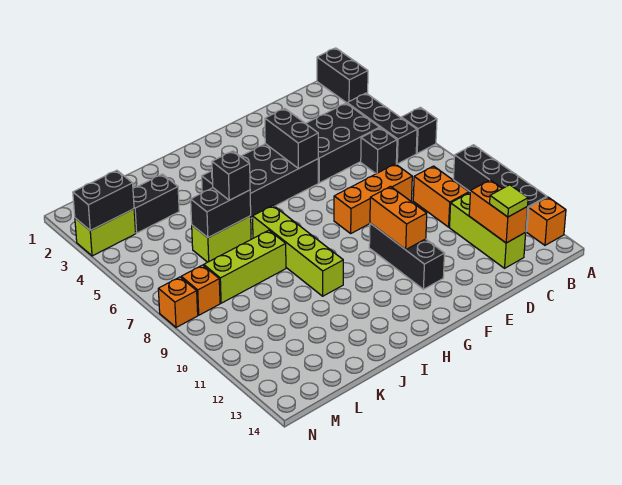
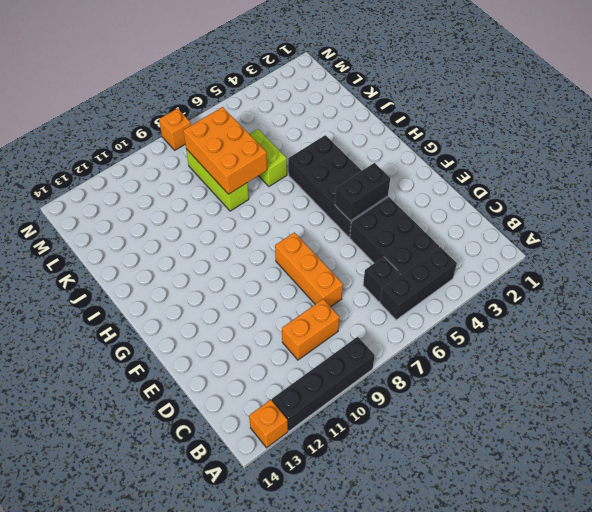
orange 2x3 brick [183,107,267,194] -> none
none -> black 1x2 brick [317,48,368,103]
none -> black 1x1 brick [401,107,437,153]
none -> lime 1x3 brick [449,193,526,268]

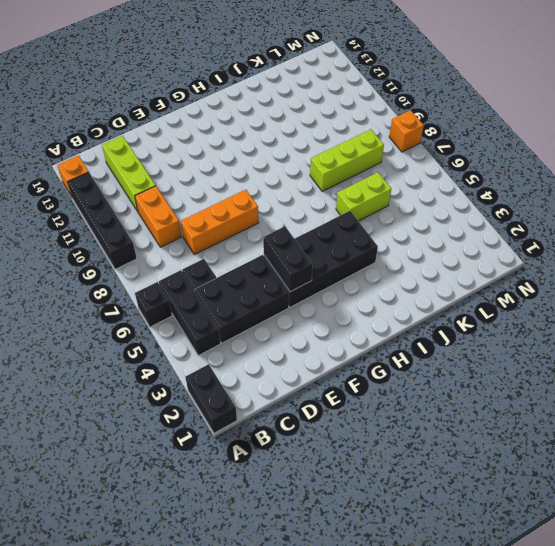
none -> black 1x3 brick [369,223,445,289]
none -> lime 1x4 brick [253,206,343,296]
none -> black 1x2 brick [133,174,179,233]

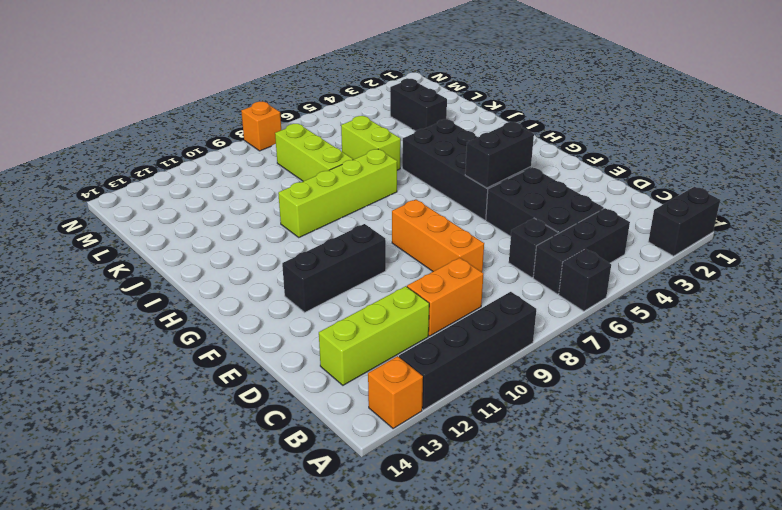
none -> lime 1x2 brick [75,209,136,256]
none -> orange 1x1 brick [181,265,220,315]
none -> orange 1x2 brick [469,180,528,243]

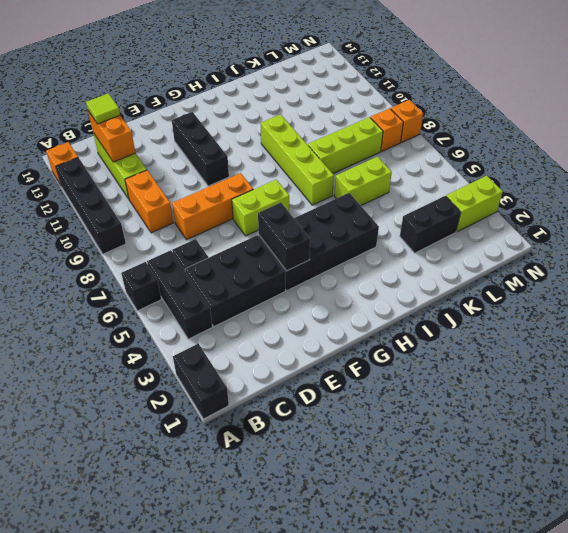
lime 1x2 brick [232,179,289,236] -> none
none -> orange 1x2 brick [370,187,427,250]
none -> black 1x2 brick [191,188,251,238]
none -> black 1x2 brick [73,170,134,230]

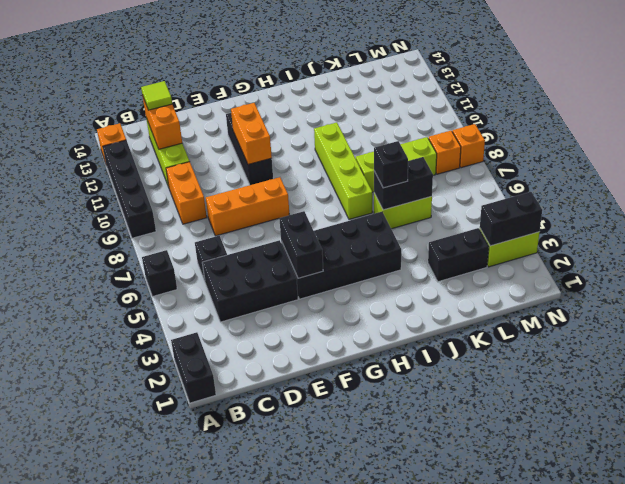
none -> black 1x3 brick [347,93,417,164]

